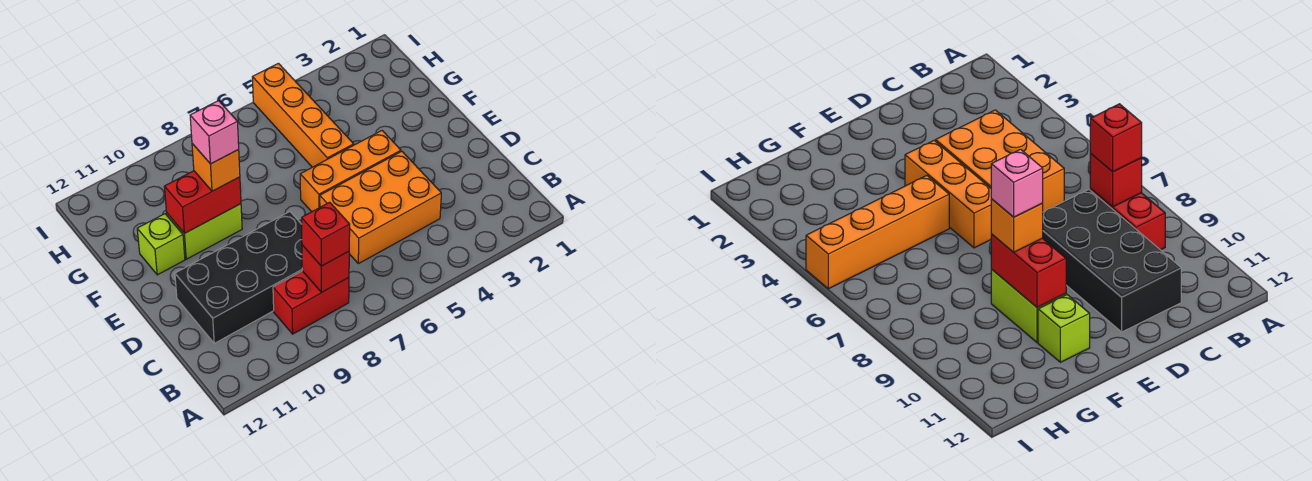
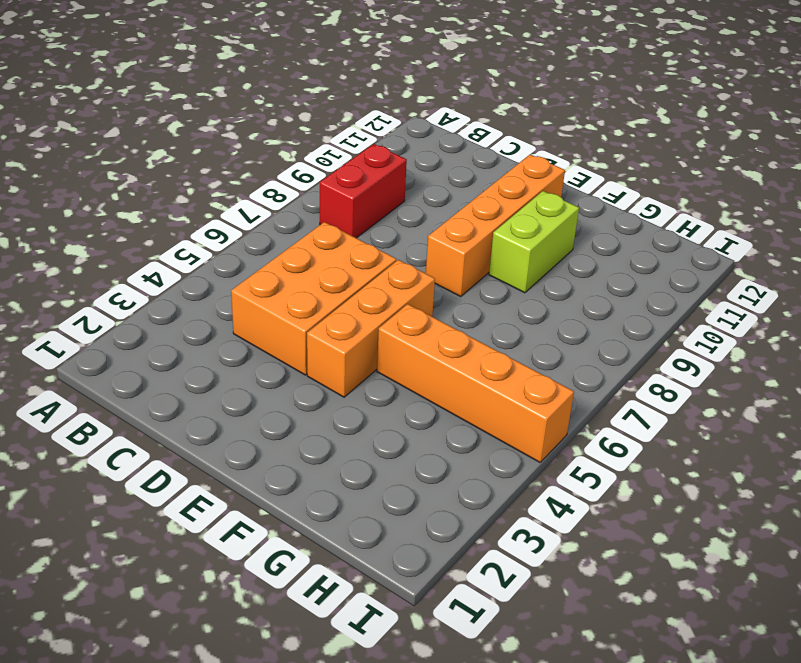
orange 1x4 brick [426,154,565,297] -> none
none -> black 2x4 brick [175,212,302,343]
none -> lime 1x1 brick [137,214,185,275]
none -> red 1x1 brick [302,245,349,293]

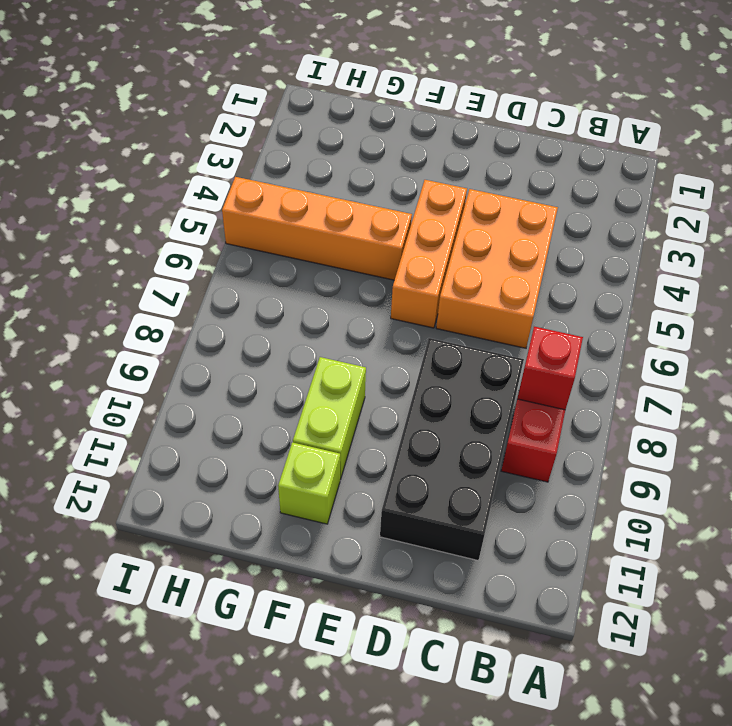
none -> red 1x2 brick [164,171,241,234]
none -> red 1x1 brick [302,202,350,266]
none -> orange 1x1 brick [192,144,240,191]

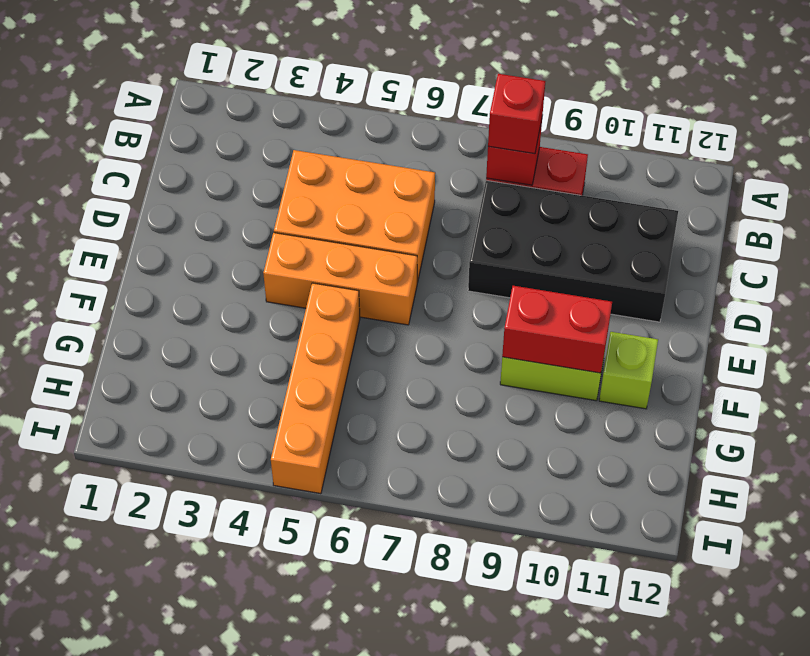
none -> orange 1x1 brick [192,144,240,191]
none -> pink 1x1 brick [190,101,239,164]

